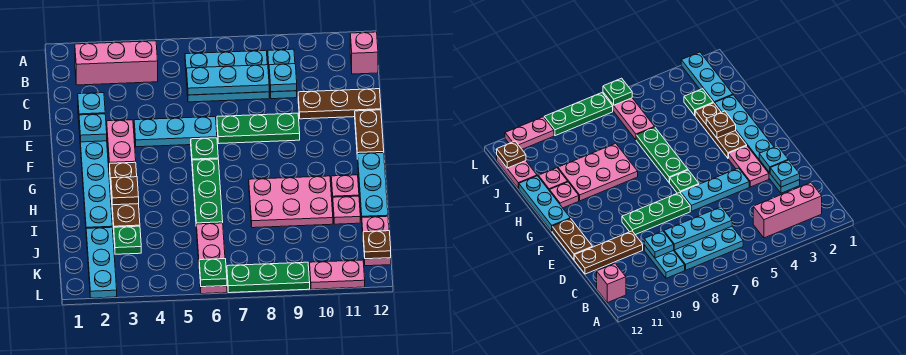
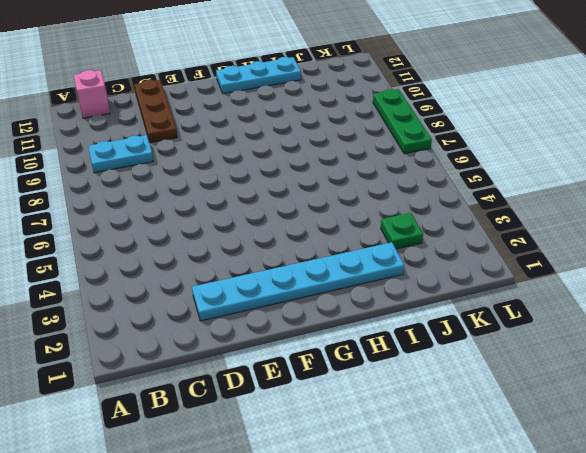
none -> pink 1x3 brick [75,41,158,85]
none -> cyan 2x3 plate [185,50,269,102]
none -> pink 1x2 plate [107,120,136,169]
none -> cyan 1x3 plate [134,117,217,147]

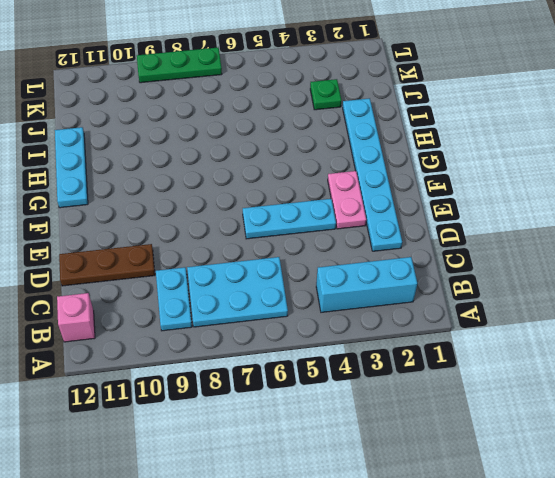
cyan 1x3 brick [316,257,417,312] -> pink 1x3 brick [75,41,158,85]
none -> green 1x3 plate [217,113,300,144]
none -> brown 1x2 plate [355,110,384,159]
none -> green 1x1 plate [191,138,218,160]
none -> brown 1x3 plate [110,162,140,229]

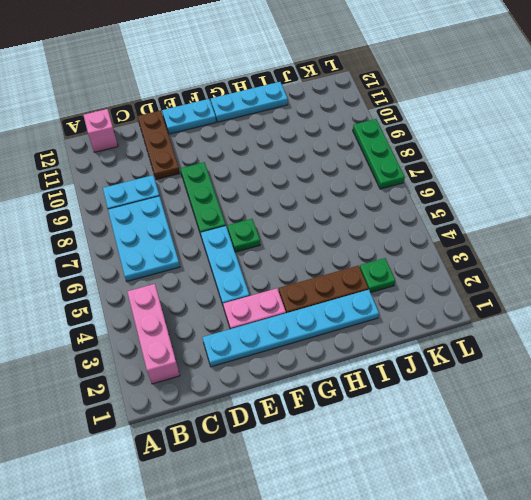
cyan 1x2 plate [162,99,216,134] -> brown 1x2 plate [355,110,384,159]
none -> green 1x3 plate [192,159,223,224]
none -> pink 2x3 plate [249,176,333,228]
none -> pink 1x1 plate [331,175,359,199]
none -> pink 1x1 plate [333,196,360,224]

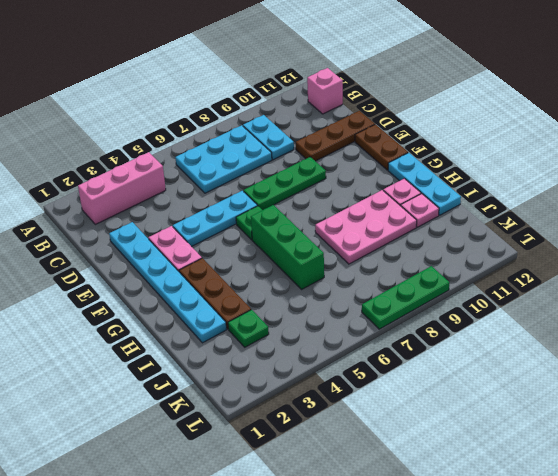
green 1x3 brick [251,205,324,289] -> green 1x3 plate [192,159,223,224]
none -> cyan 1x3 plate [86,227,117,298]
none -> pink 1x3 plate [196,223,227,294]
none -> pink 1x2 plate [362,216,391,266]
none -> pink 1x2 plate [310,260,365,289]

